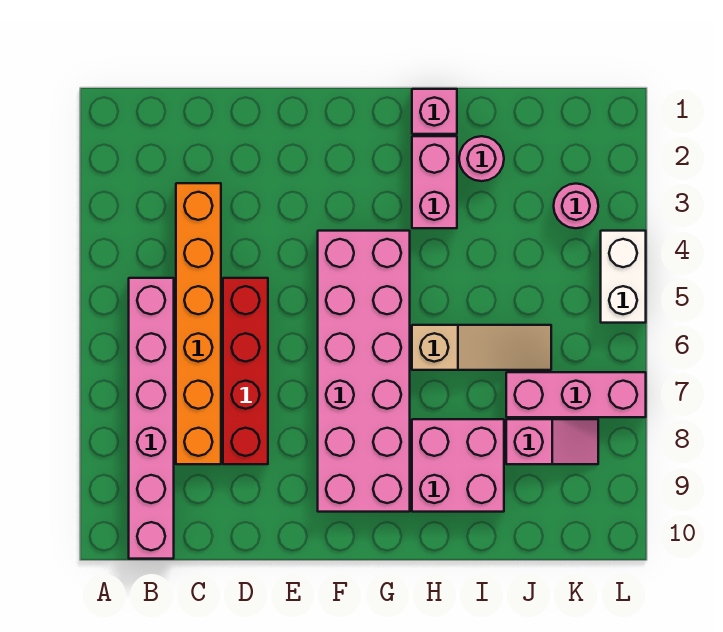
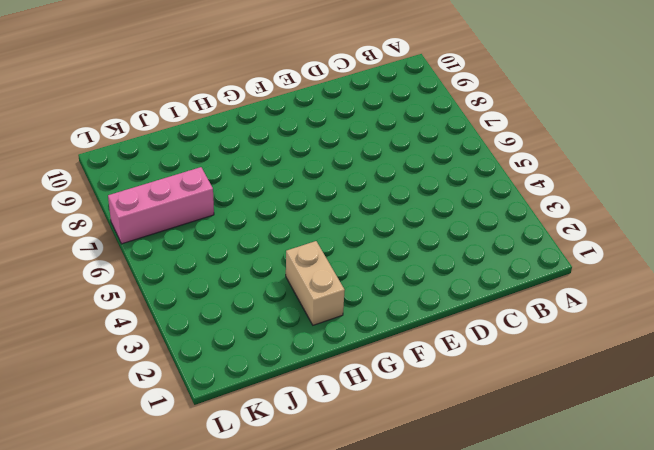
tan 1x2 brick [286,241,345,325] -> pink 1x2 brick [412,136,457,228]
none -> pink 1x6 brick [129,278,174,559]
none -> orange 1x6 brick [176,183,221,464]
none -> red 1x4 brick [223,278,268,464]

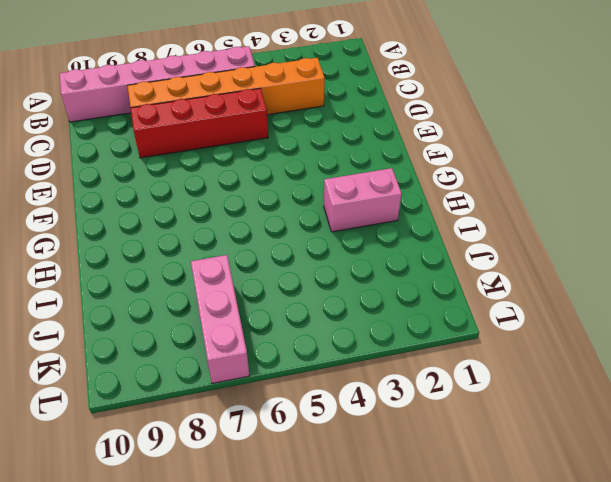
none -> pink 2x6 brick [318,231,410,512]
none -> pink 1x1 brick [412,89,457,134]
none -> tan 1x3 slope [412,325,551,370]

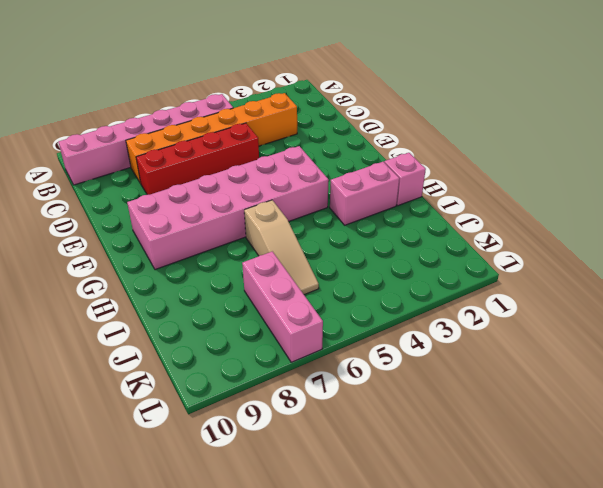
none -> pink 2x2 brick [412,419,504,512]
none -> pink 1x1 round brick [459,136,504,181]
none -> pink 1x2 slope [506,419,598,464]

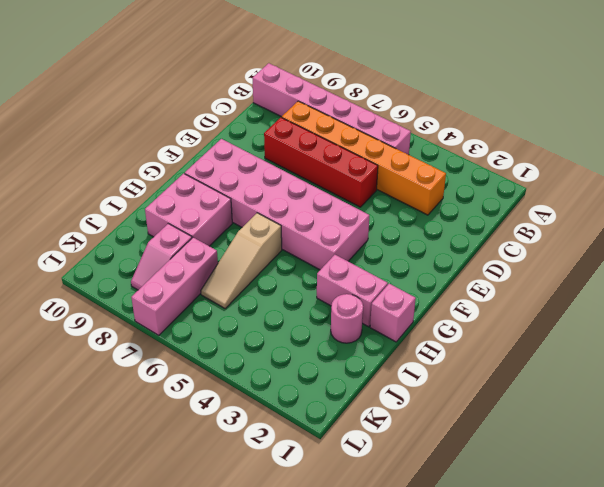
none -> pink 1x1 round brick [554,184,598,228]
none -> white 1x2 brick [601,231,646,323]

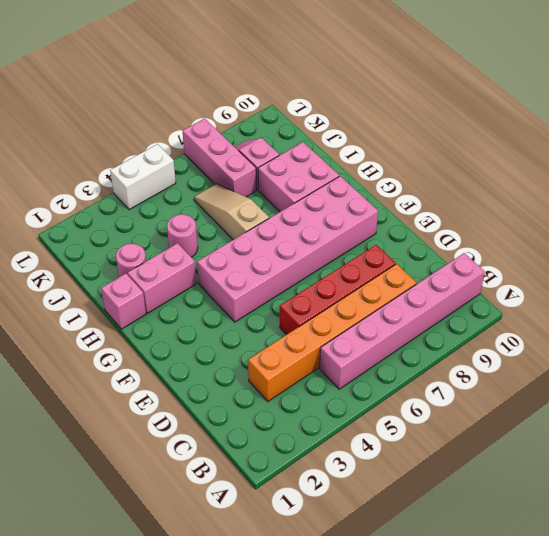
pink 1x1 round brick [167,214,198,257] -> pink 1x1 round brick moved to [554,184,598,228]

